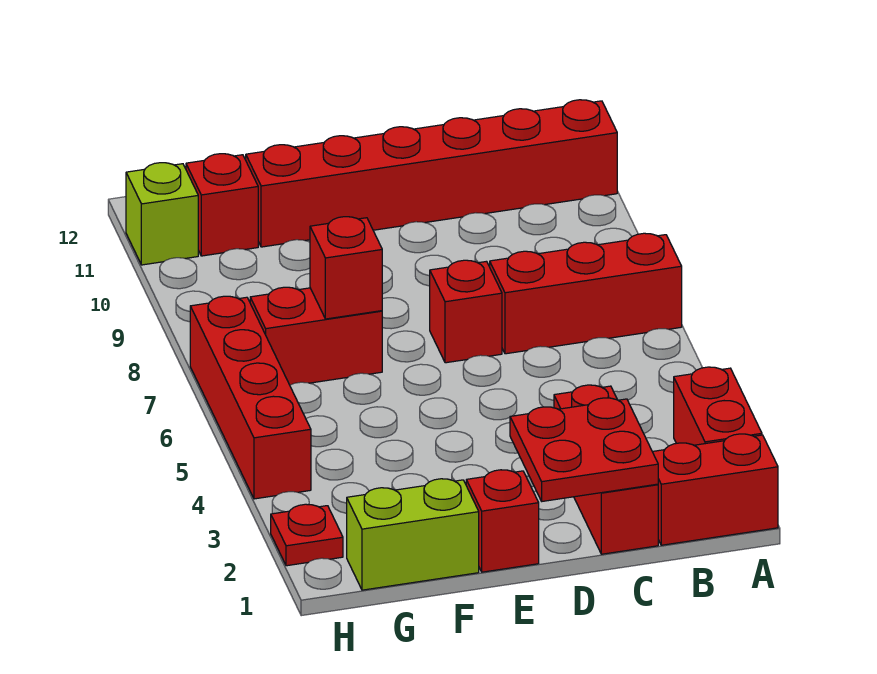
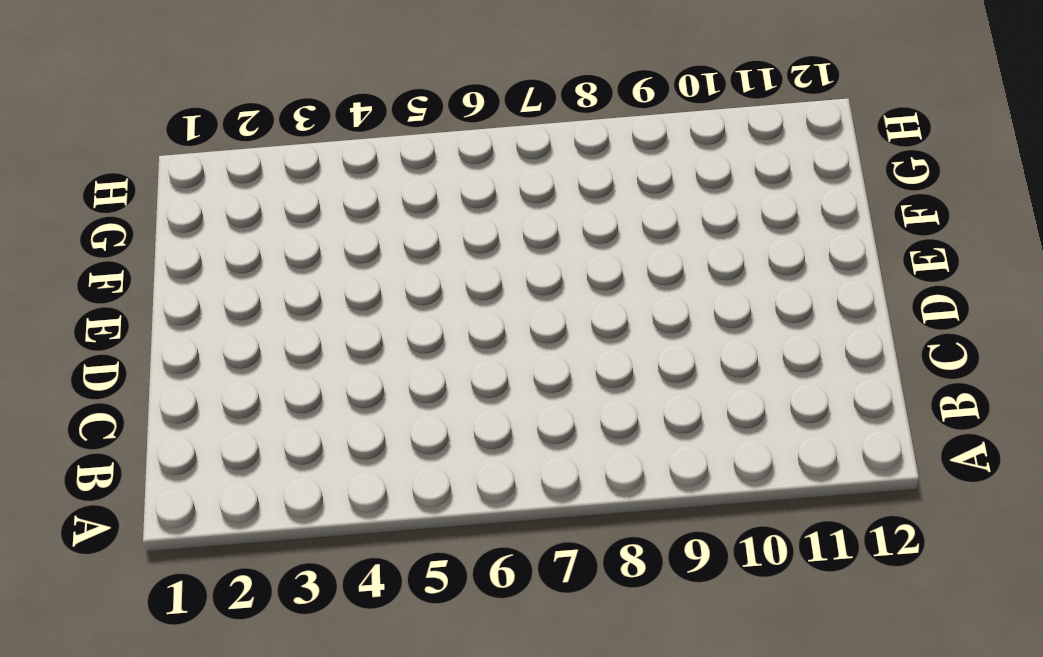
none -> red 1x2 brick [652,434,778,545]
none -> red 1x2 brick [674,367,762,445]
none -> red 1x3 brick [490,233,682,354]

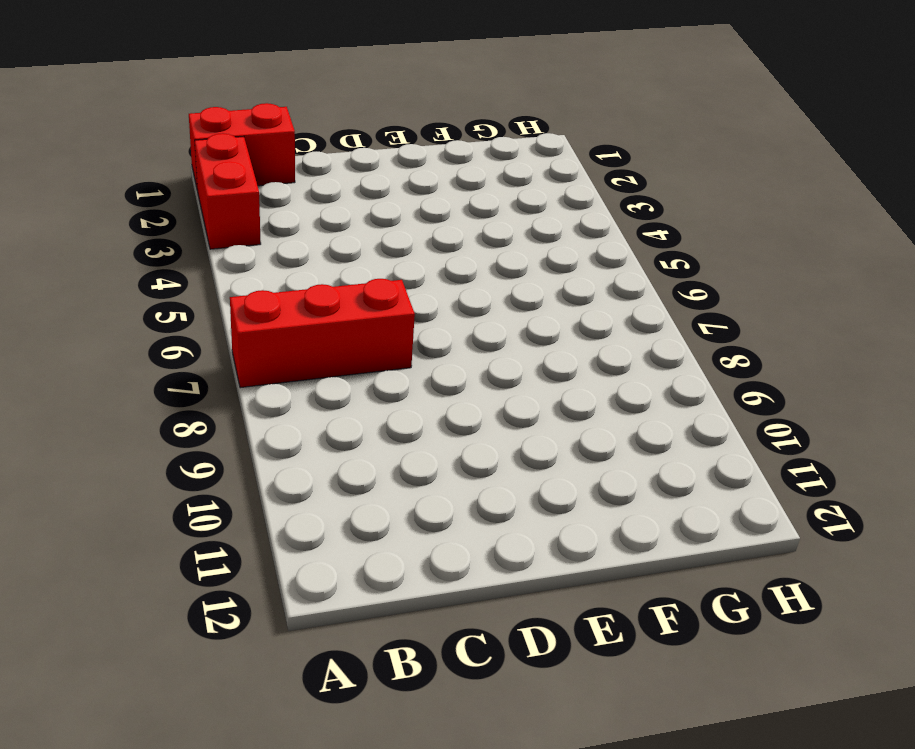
none -> red 1x6 brick [246,100,617,247]
none -> red 1x3 brick [554,385,658,554]
none -> red 1x1 brick [430,260,502,363]

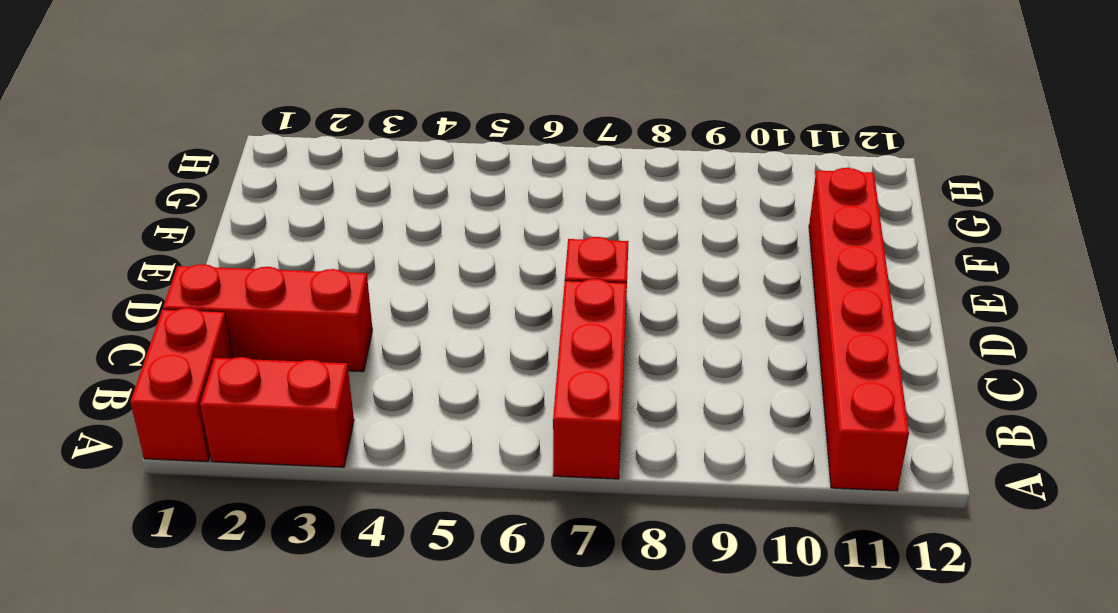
none -> red 1x1 brick [466,470,539,572]
none -> lime 1x2 brick [347,479,479,590]
none -> red 1x2 brick [250,287,382,385]

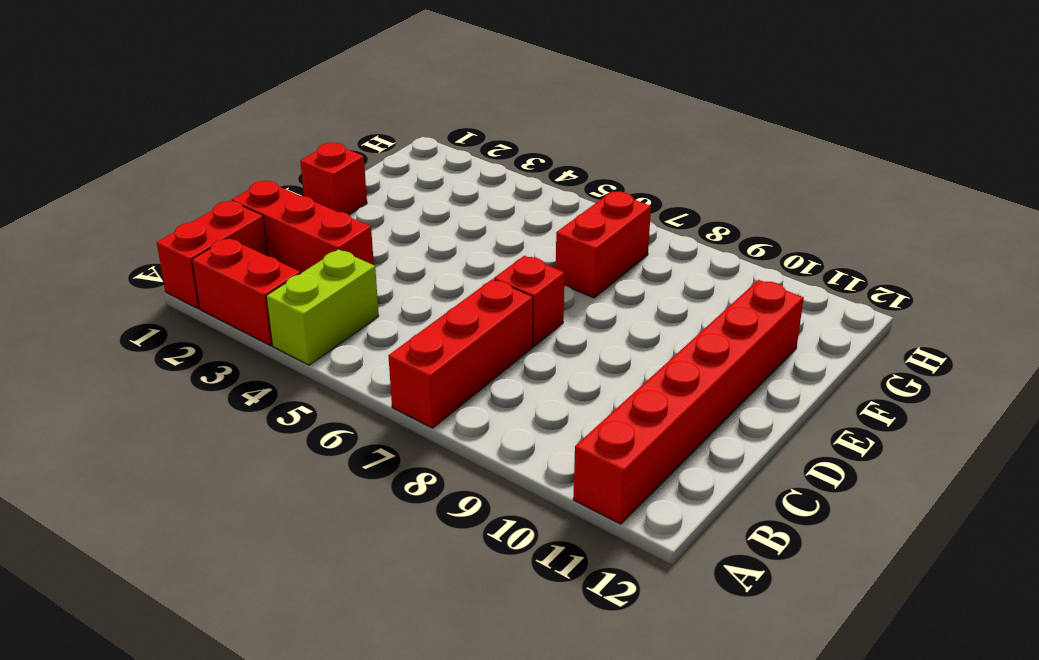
lime 1x2 brick [266,249,379,365] -> lime 1x2 brick moved to [347,479,479,590]
none -> red 1x1 brick [186,154,258,256]
none -> red 1x1 plate [271,504,343,566]
none -> red 1x4 brick [190,296,311,499]

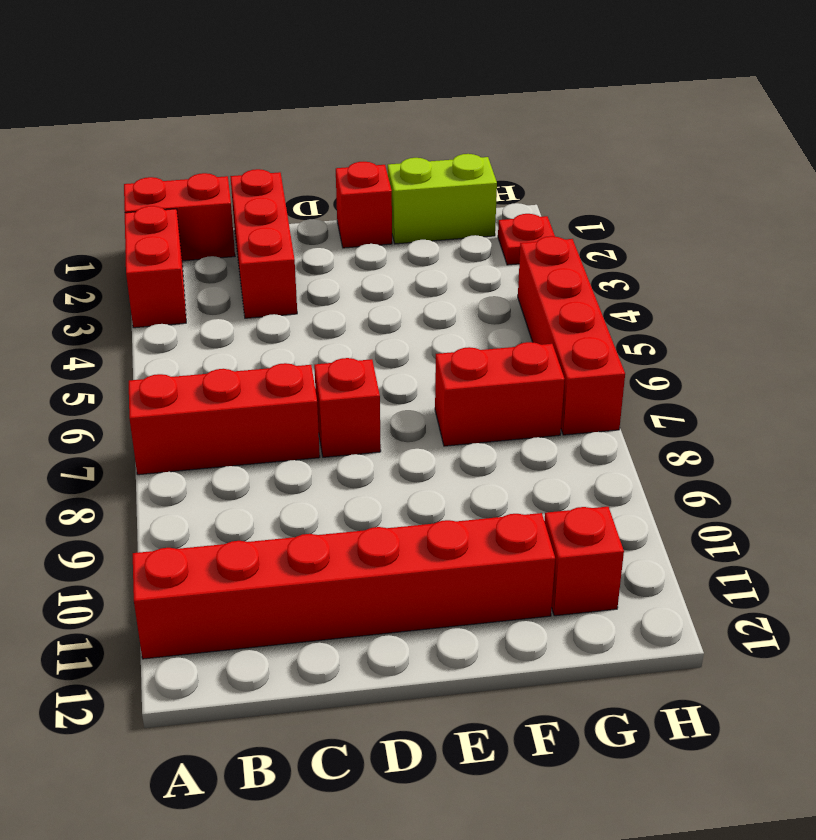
none -> lime 1x1 brick [126,163,198,265]
none -> red 2x2 plate [510,398,658,501]
none -> red 1x1 brick [310,217,382,319]

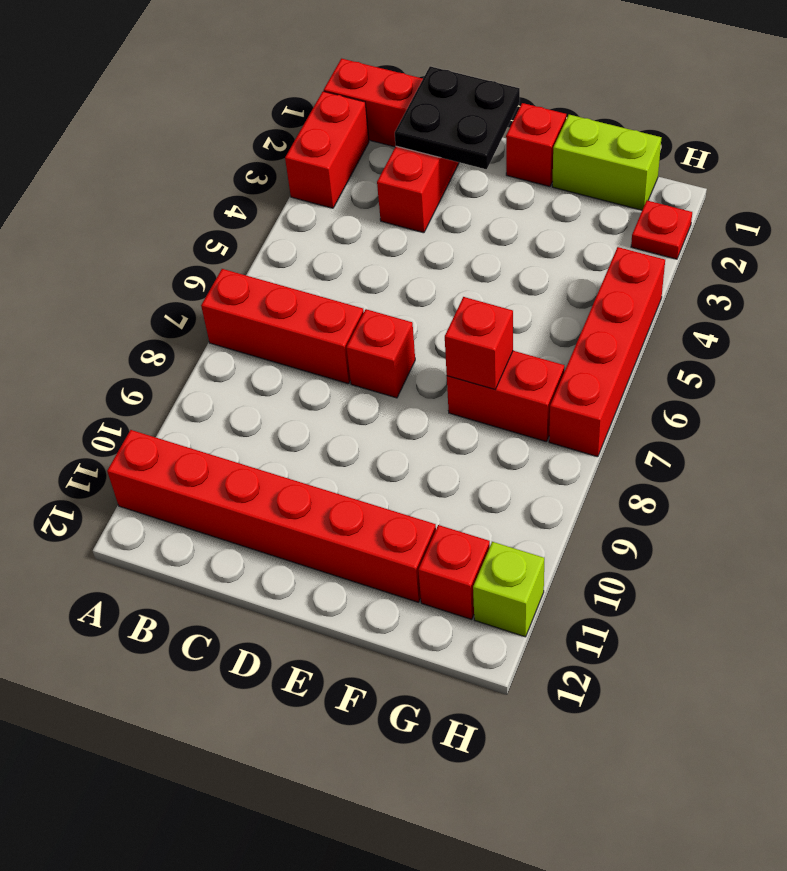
black 2x2 plate [395,66,520,169] -> red 2x2 plate [510,398,658,501]

